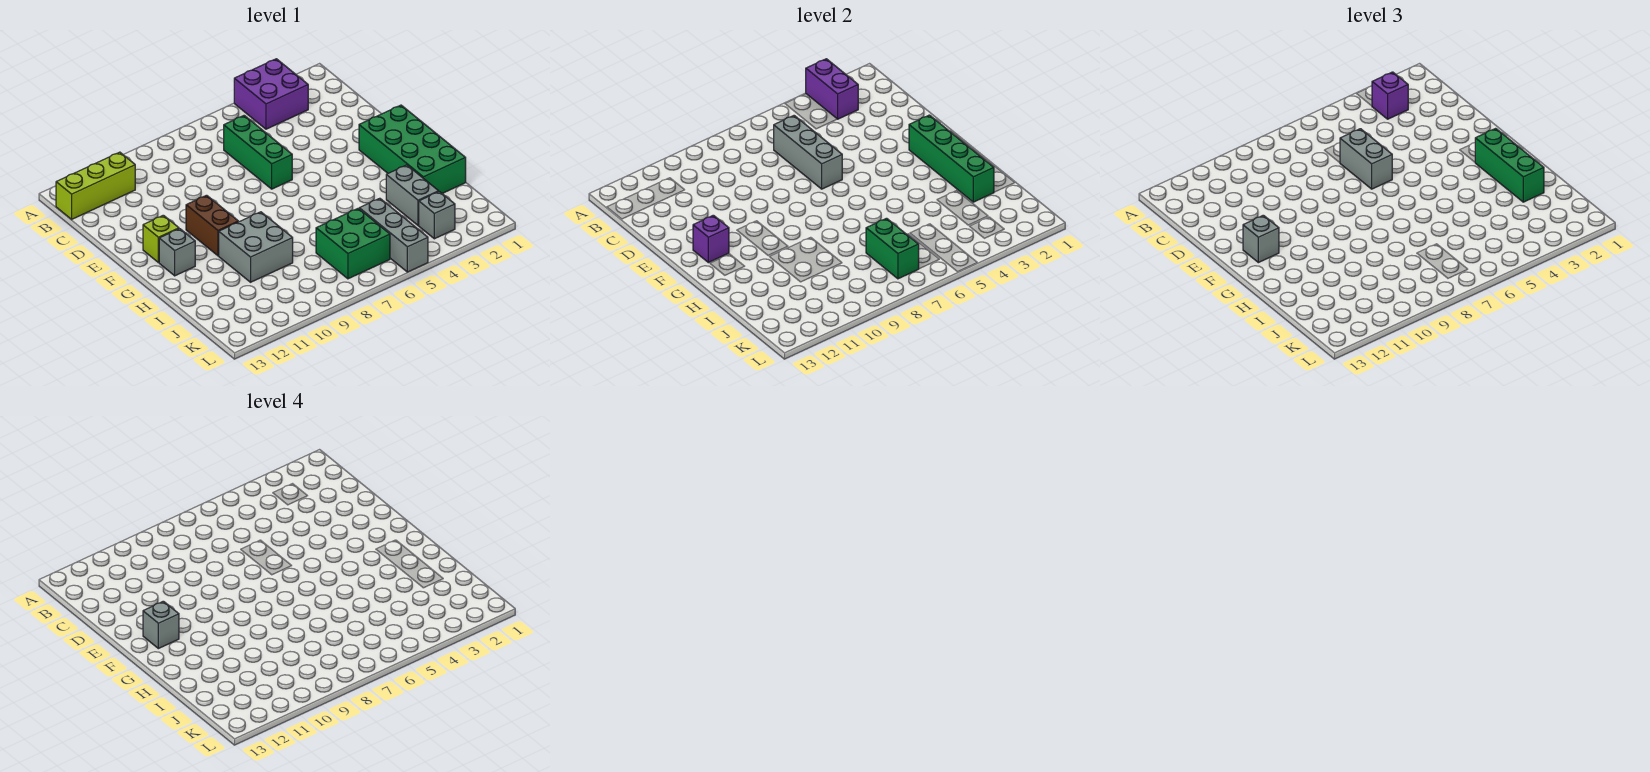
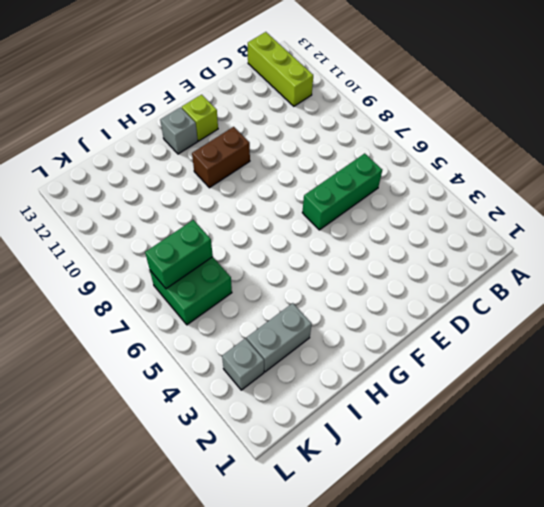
none -> purple 2x2 brick [234,59,308,129]
none -> green 2x4 brick [359,105,466,193]
none -> grey 2x2 brick [219,212,293,282]

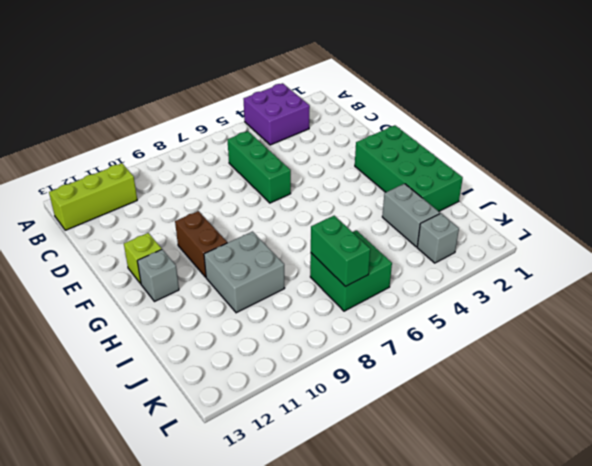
none -> grey 1x3 brick [359,198,428,272]
none -> purple 1x2 brick [806,59,858,119]
none -> grey 1x3 brick [774,116,842,189]

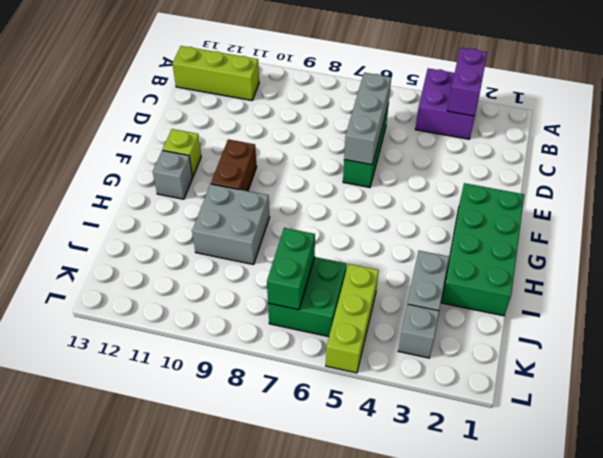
lime 1x3 brick [326,264,379,373] -> grey 1x3 brick [359,198,428,272]
none -> green 1x4 brick [909,115,994,202]
none -> purple 1x1 brick [693,215,729,263]
none -> purple 1x1 brick [1372,72,1408,119]

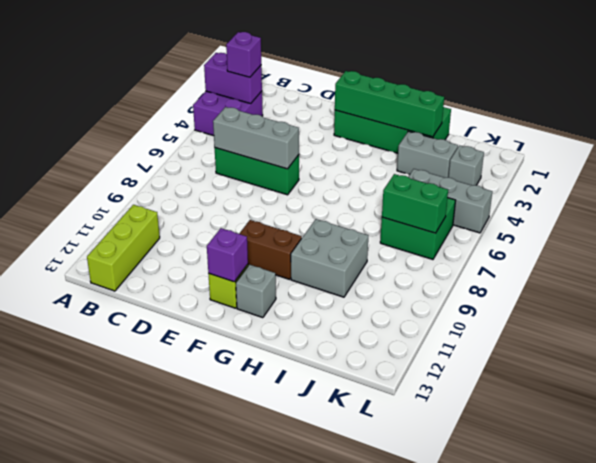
none -> grey 1x2 brick [1340,129,1392,189]
none -> grey 1x1 brick [1243,215,1279,263]
none -> green 1x3 brick [1475,128,1544,202]

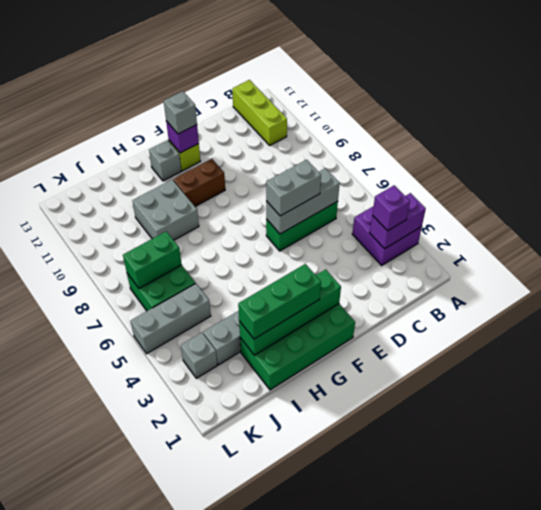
none -> grey 1x1 brick [143,601,179,649]

